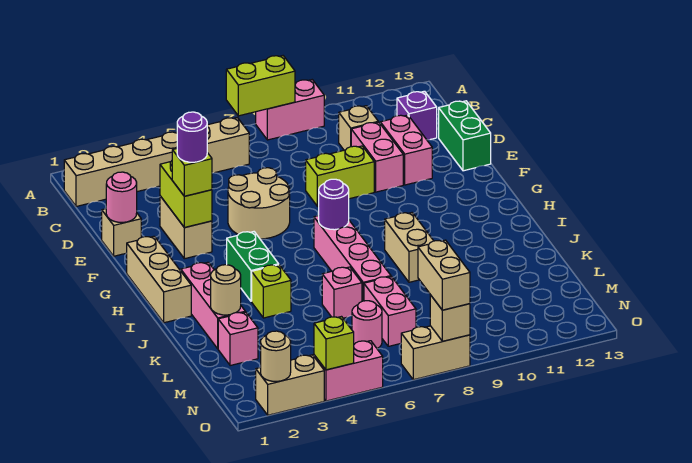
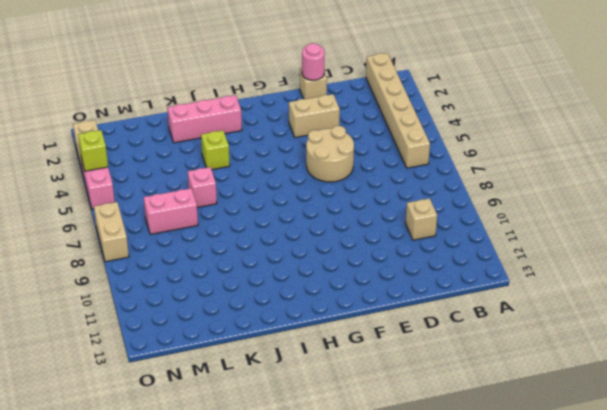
none -> pink 1x2 brick [256,80,324,140]
none -> purple 1x1 brick [397,91,437,140]
none -> pink 1x2 brick [351,122,403,192]
none -> pink 1x2 brick [380,115,432,185]

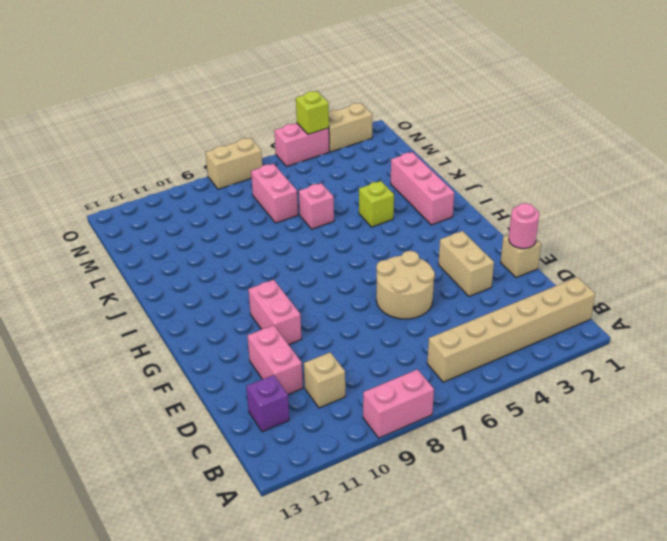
pink 1x2 brick [248,280,301,345] -> pink 1x2 brick moved to [351,122,403,192]
none -> green 1x2 brick [439,101,491,171]
none -> lime 1x2 brick [306,146,374,206]
none -> tan 1x3 brick [127,236,191,323]
none -> green 1x2 brick [227,232,279,301]

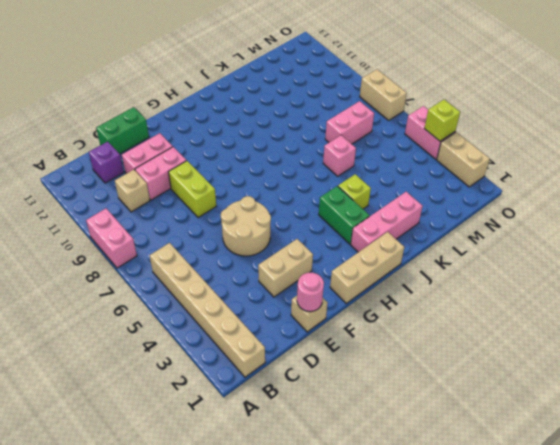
green 1x2 brick [319,186,370,244] -> green 1x2 brick turned to [227,232,279,301]
none -> pink 1x4 brick [314,216,391,301]
none -> tan 1x2 brick [385,213,433,282]
none -> pink 1x1 brick [218,312,258,366]
none -> pink 1x1 round brick [352,301,382,349]

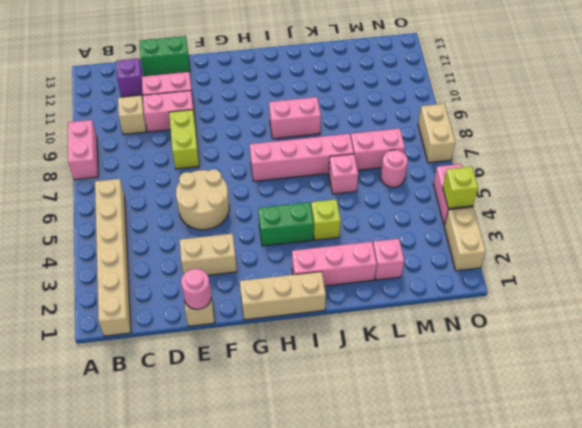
pink 1x2 brick [269,97,321,139] -> tan 1x2 brick [385,213,433,282]
none -> lime 1x2 brick [226,56,295,116]
none -> lime 1x2 brick [160,161,212,228]
none -> purple 1x1 round brick [319,179,349,230]
none -> tan 1x1 round brick [211,265,241,315]

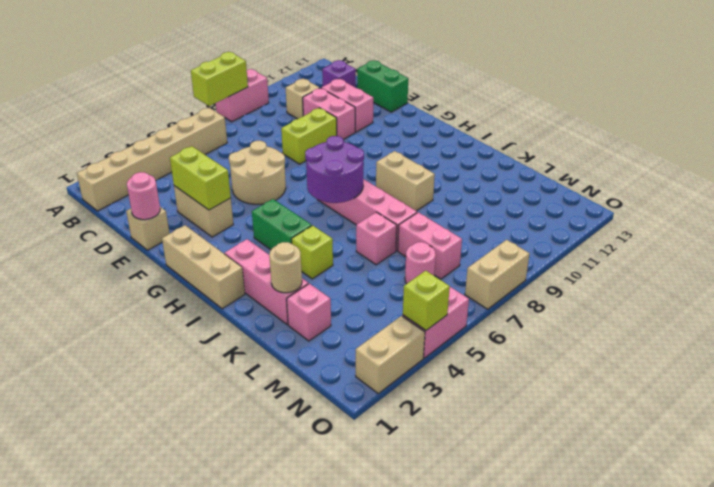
purple 2x2 round brick [305,136,364,203] -> purple 1x1 round brick [319,179,349,230]
none -> tan 1x1 round brick [261,331,291,381]
none -> tan 1x1 brick [430,295,470,341]
none -> lime 1x1 brick [172,149,212,196]
none -> tan 1x2 brick [418,240,470,310]

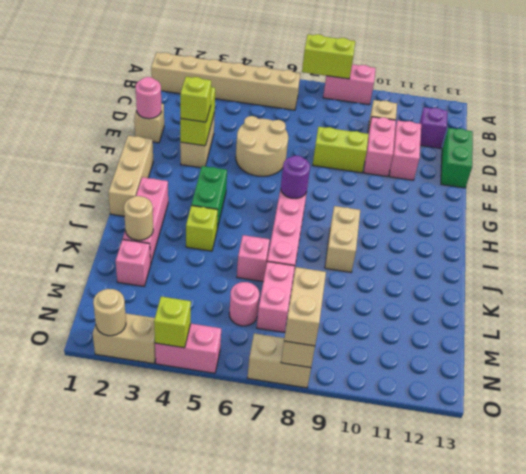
none -> purple 1x1 round brick [177,112,207,162]

